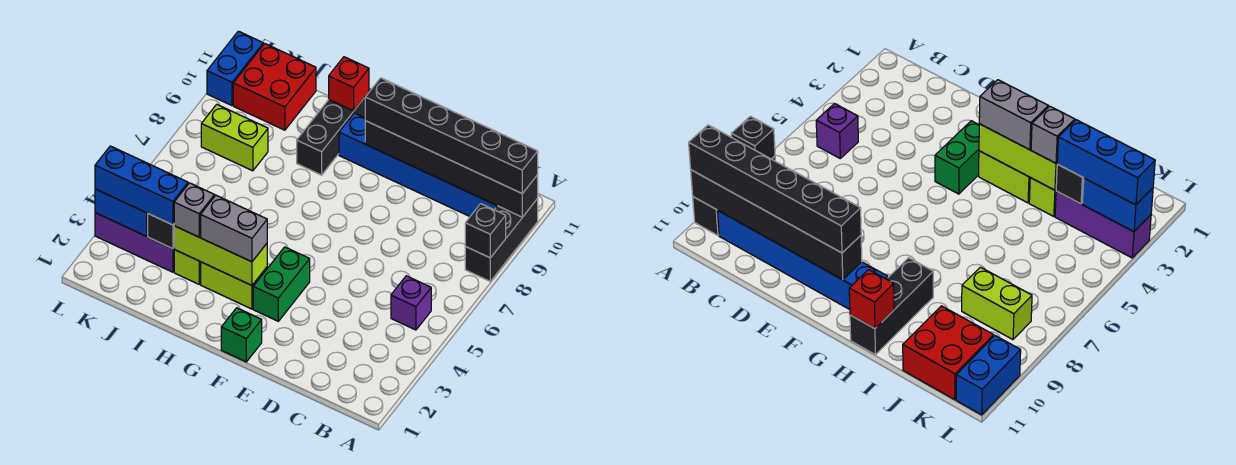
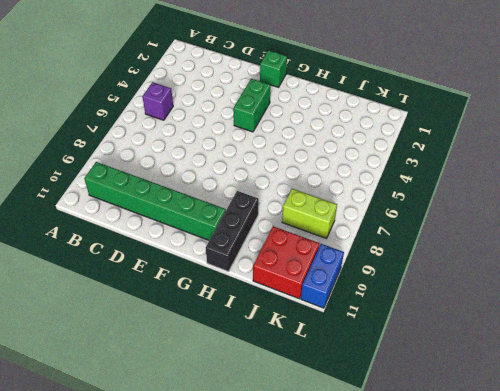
green 1x6 brick [84,162,226,240] -> blue 1x6 brick [339,113,497,216]
none -> black 1x3 brick [465,199,538,281]
none -> lime 1x2 brick [201,262,267,309]
none -> lime 1x1 brick [174,250,201,284]

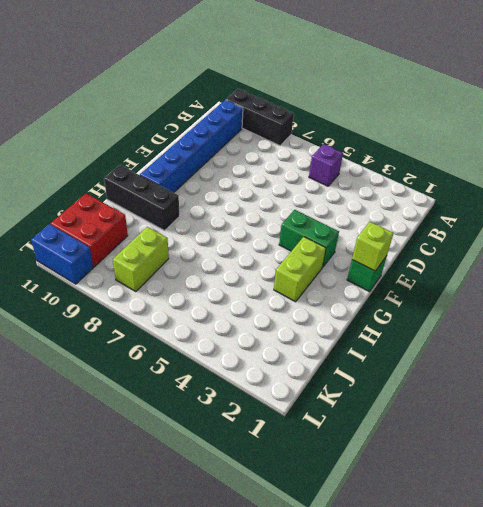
lime 1x1 brick [352,222,393,271] -> lime 1x1 brick moved to [174,250,201,284]
none -> purple 1x3 brick [95,213,174,272]
none -> black 1x1 brick [465,204,506,258]
none -> black 1x6 brick [365,121,538,217]

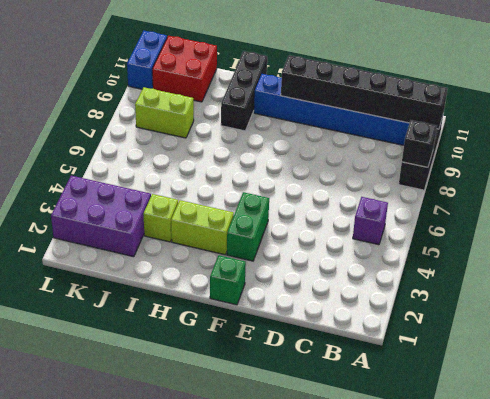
purple 2x3 brick [51,176,151,257] -> purple 1x3 brick [95,213,174,272]
none -> lime 1x3 brick [174,226,267,285]
none -> red 1x1 brick [329,57,369,111]
none -> black 1x1 brick [148,214,174,249]

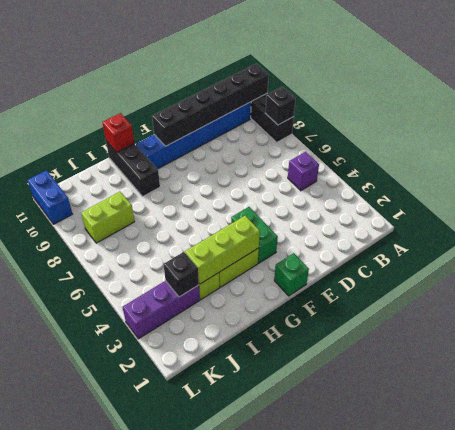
none -> red 2x2 brick [233,44,316,130]
none -> blue 1x2 brick [95,189,148,236]
none -> black 1x6 brick [365,78,538,194]

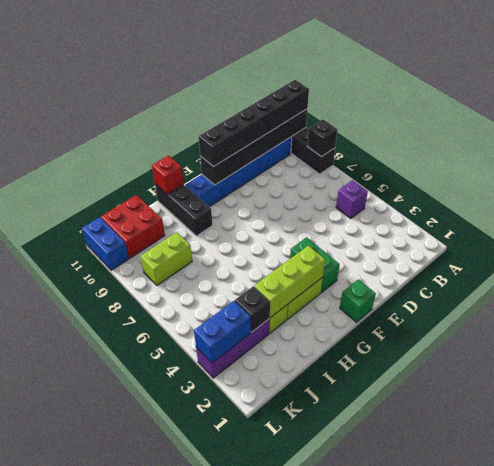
none -> grey 1x2 brick [201,195,267,262]
none -> grey 1x1 brick [174,183,215,237]
none -> blue 1x3 brick [95,146,188,225]

